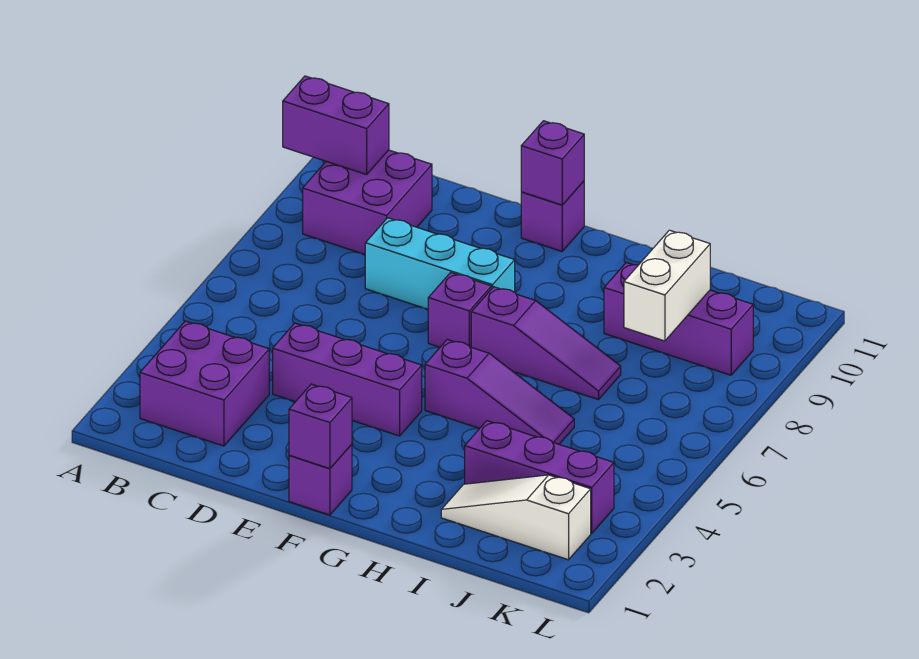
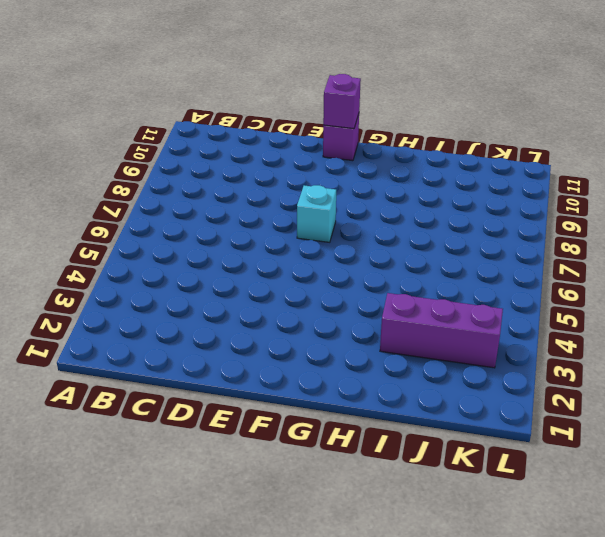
cyan 1x1 brick [297,185,336,242] -> purple 1x1 brick [428,273,491,347]
none -> purple 2x2 brick [140,321,269,446]
none -> purple 2x2 brick [303,150,432,254]
none -> purple 1x3 brick [273,323,422,436]

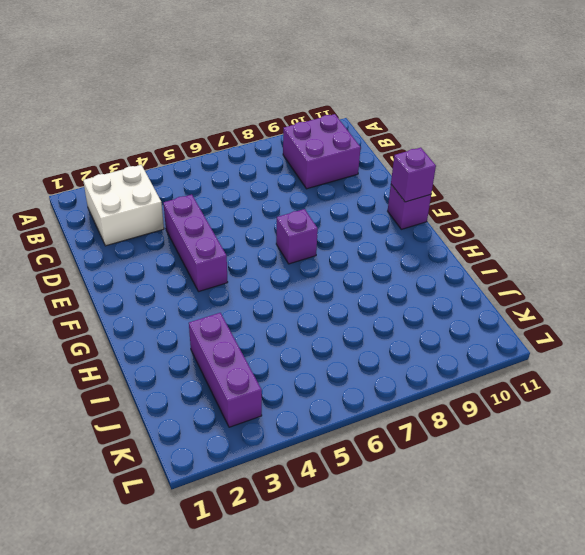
white 2x2 brick [83,165,164,246] -> purple 2x2 brick [140,321,269,446]
none -> cyan 1x3 brick [365,218,515,309]
none -> purple 1x1 brick [289,444,352,515]
none -> purple 1x3 slope [425,340,574,444]

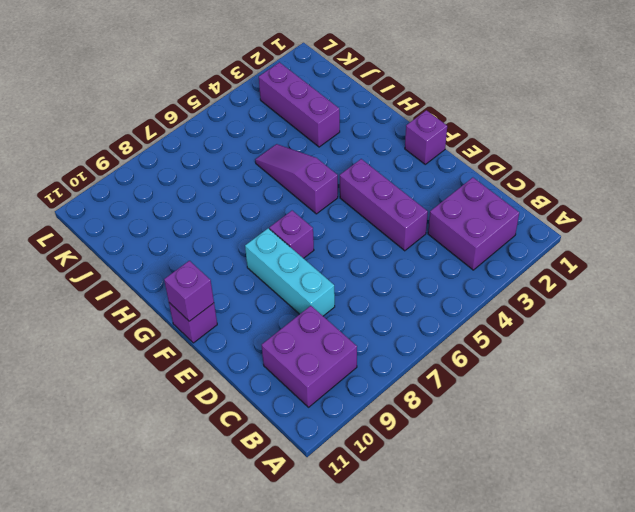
none -> purple 1x3 slope [471,287,621,400]
none -> white 1x3 slope [441,475,591,560]
none -> purple 1x3 brick [604,263,753,375]

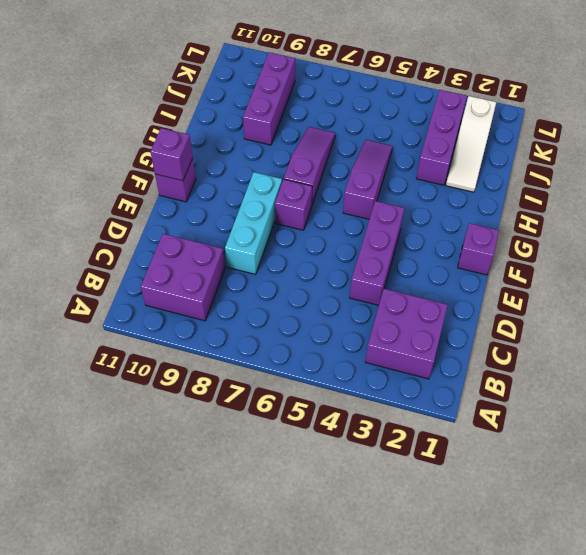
none -> purple 1x2 brick [283,76,389,175]
none -> purple 1x1 brick [289,384,352,469]
none -> white 1x2 brick [624,230,710,341]

